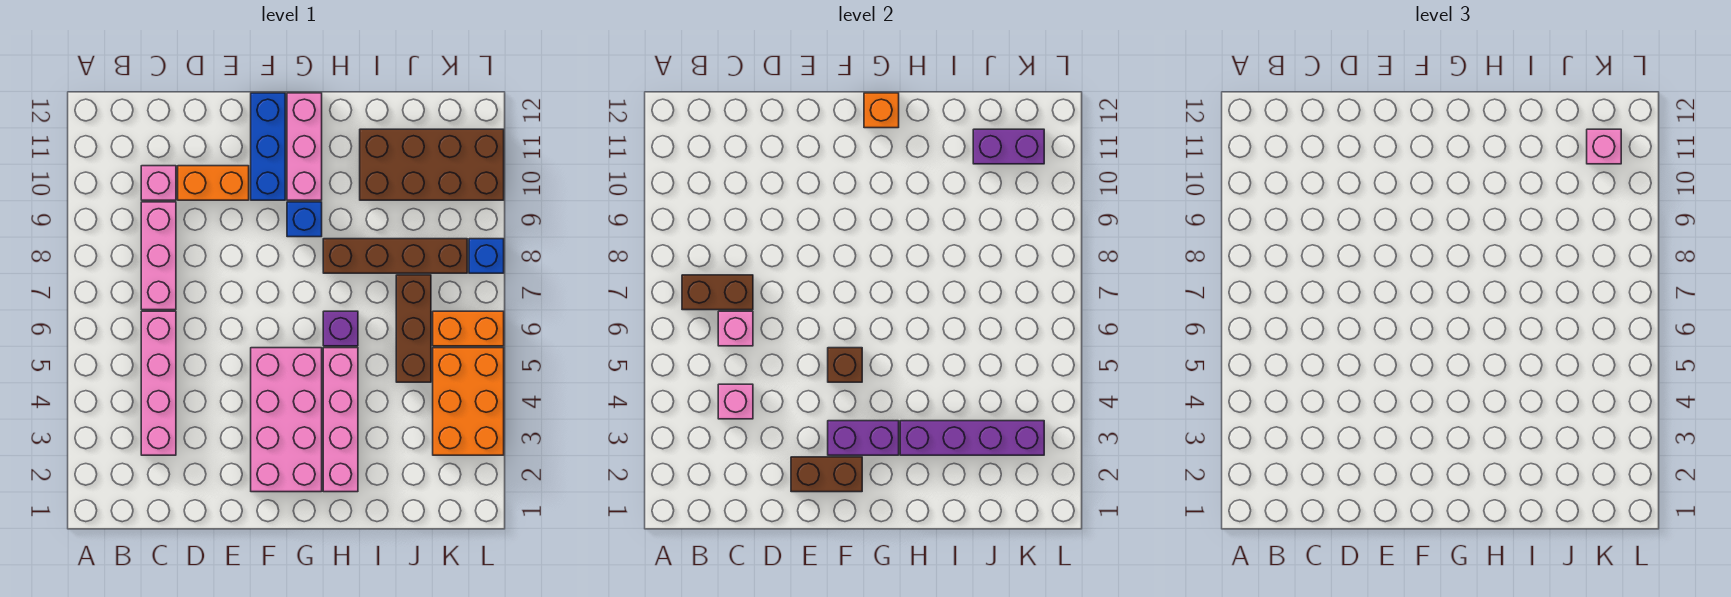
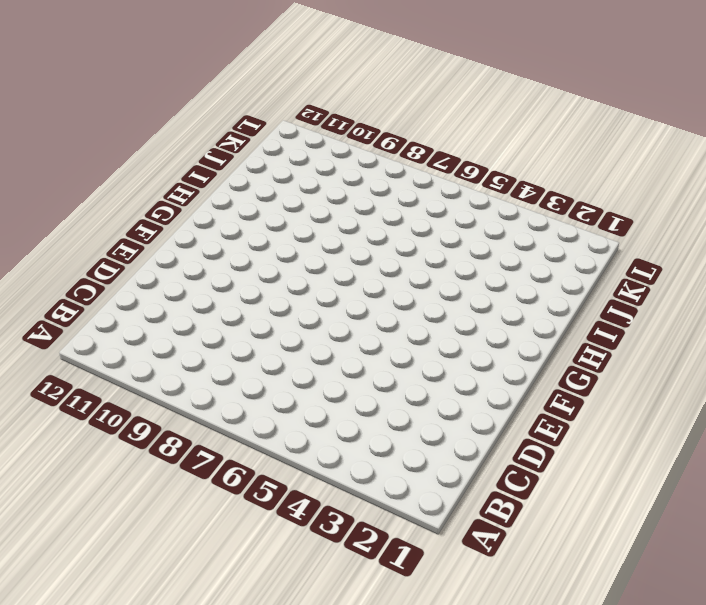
none -> pink 1x4 brick [141,311,176,455]
none -> pink 1x3 brick [141,202,176,310]
none -> pink 1x1 brick [141,166,176,200]

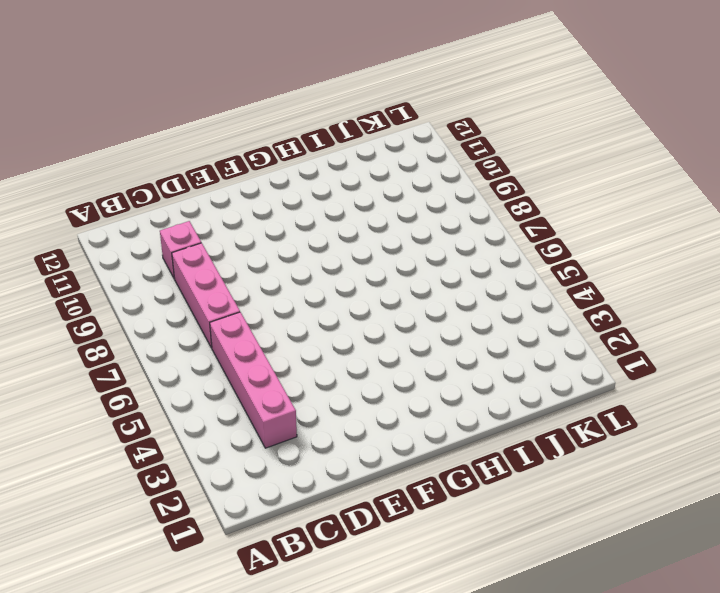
none -> orange 1x2 brick [178,166,249,200]
none -> pink 2x4 brick [251,348,322,492]
none -> blue 1x3 brick [251,93,285,200]

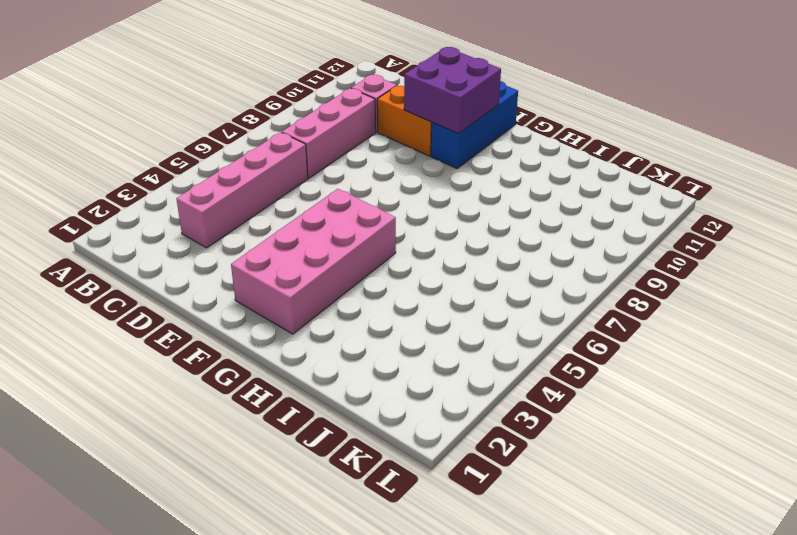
purple 2x2 brick [404,47,501,134] -> none
none -> blue 1x1 brick [287,202,322,237]
none -> pink 1x3 brick [287,93,322,200]
none -> pink 1x4 brick [323,348,358,492]

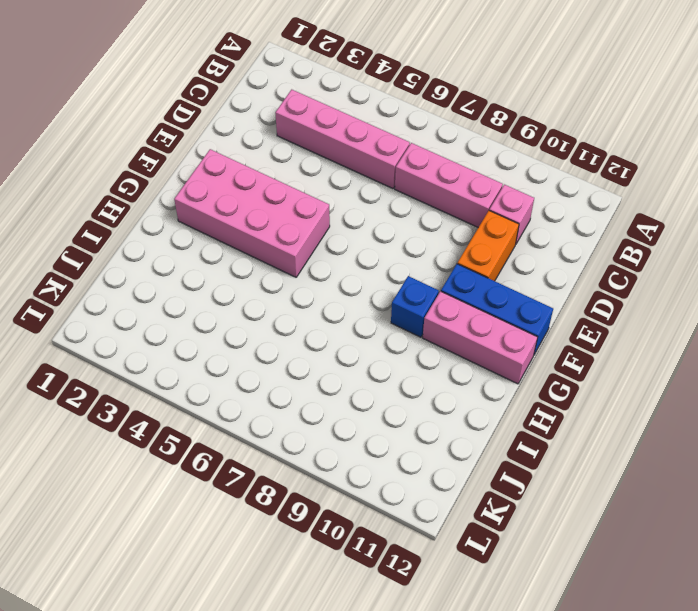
none -> pink 1x4 brick [323,348,358,492]
none -> purple 1x1 brick [323,311,358,346]
none -> brown 1x4 brick [323,239,467,273]

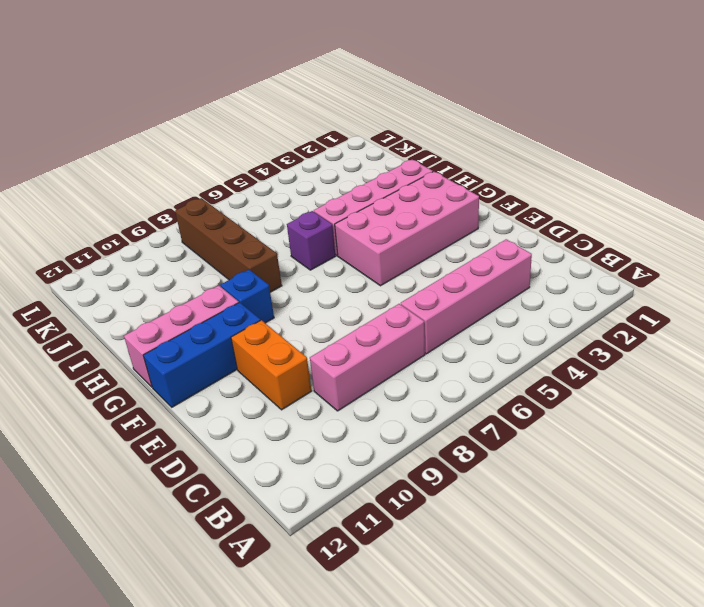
none -> pink 1x1 brick [141,166,176,200]
none -> brown 2x4 brick [360,129,504,200]
none -> brown 1x3 brick [396,275,431,382]

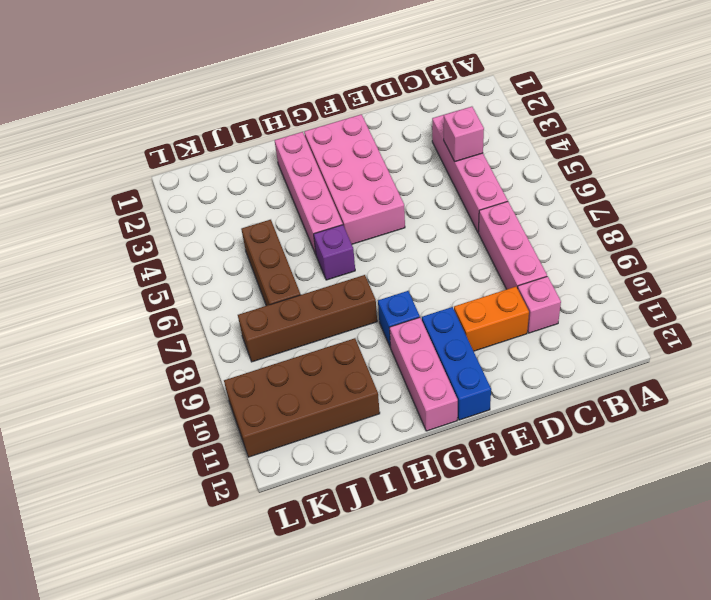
none -> orange 2x3 brick [433,348,504,455]
none -> orange 1x2 brick [433,311,504,346]
none -> blue 1x1 brick [469,239,504,273]

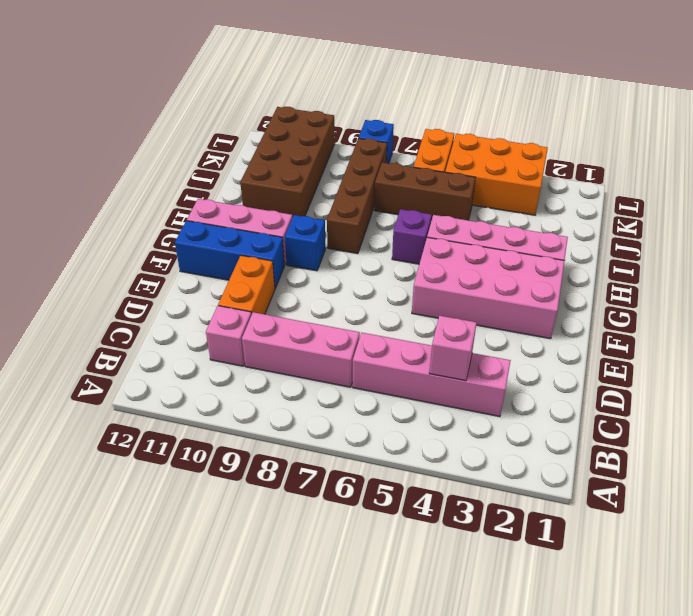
none -> brown 1x2 brick [682,275,753,310]
none -> pink 1x1 brick [718,311,753,346]
none -> brown 1x2 brick [791,457,862,492]

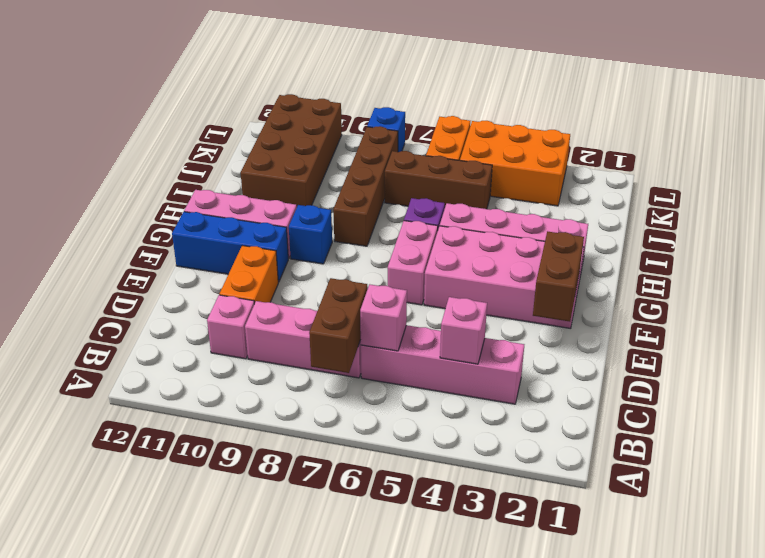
pink 1x2 brick [388,221,438,305] -> none
none -> purple 1x2 brick [828,421,899,455]
none -> brown 1x1 brick [828,348,862,382]
none -> orange 1x1 brick [864,93,899,128]

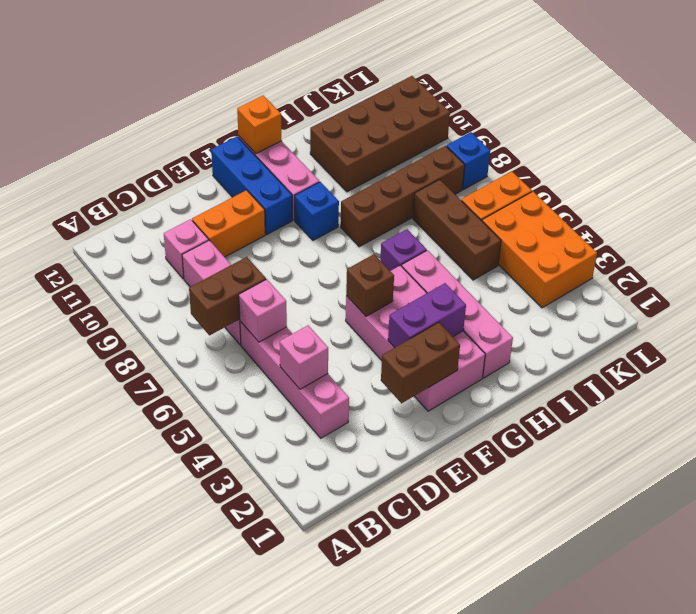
none -> purple 1x4 brick [900,421,1044,455]
none -> purple 1x2 brick [973,129,1044,164]
none -> pink 1x1 brick [1587,129,1621,164]

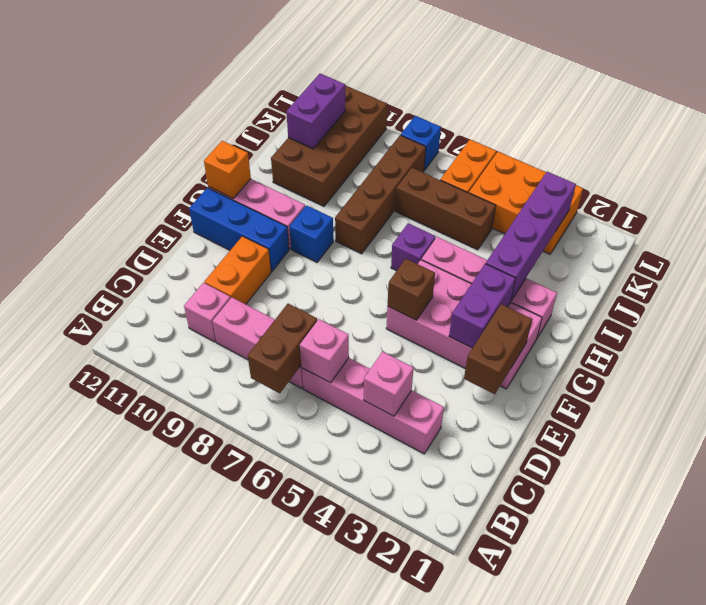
none -> pink 1x1 brick [1587,129,1621,164]

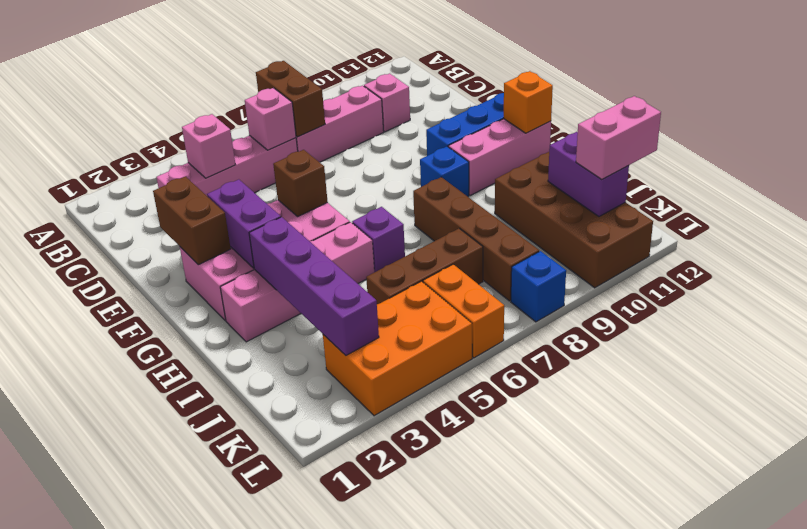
pink 1x2 brick [576,96,661,180] -> pink 1x1 brick [1587,129,1621,164]
none -> orange 1x2 brick [178,166,249,200]

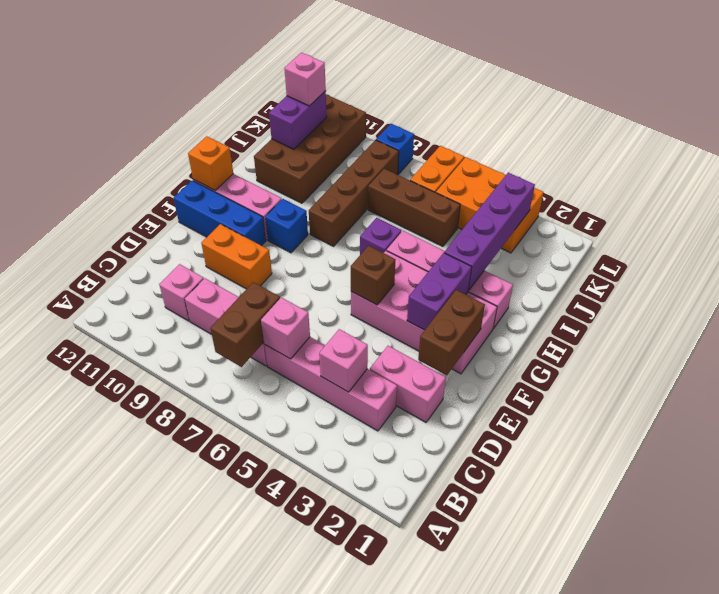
pink 1x2 brick [370,346,446,422] -> none
orange 1x2 brick [201,224,272,289] -> orange 1x2 brick turned to [178,166,249,200]

